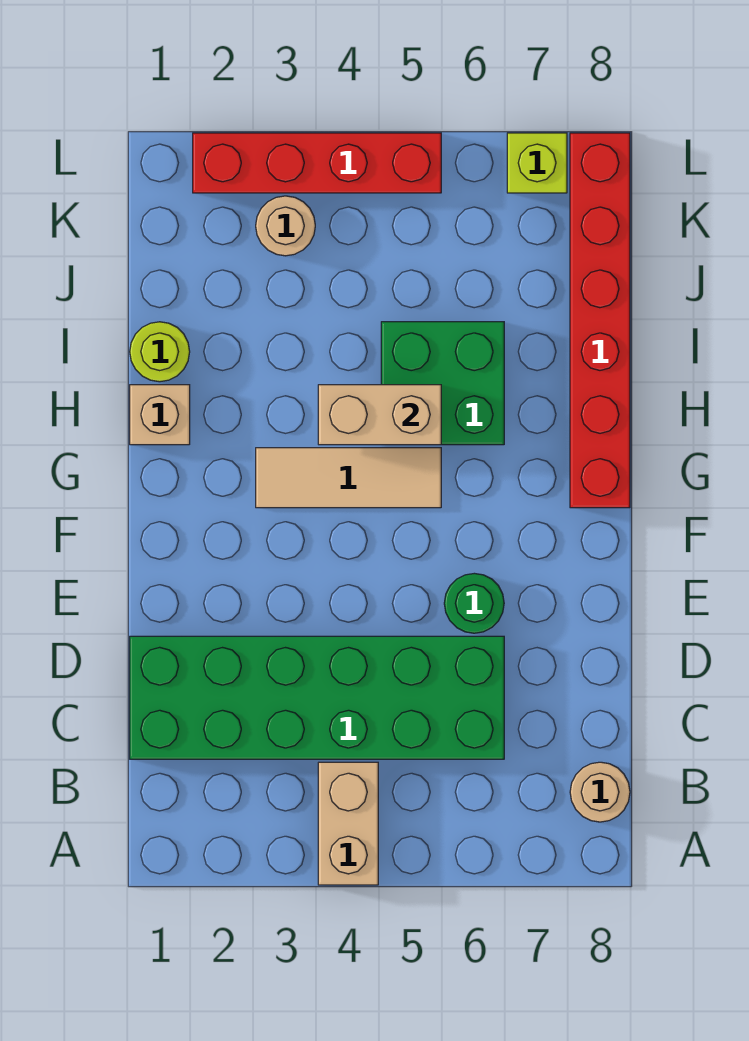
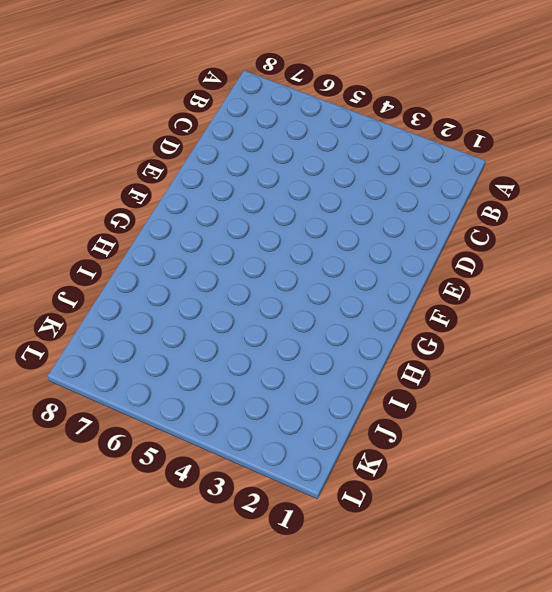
none -> tan 1x2 brick [318,762,378,885]
none -> tan 1x1 round brick [570,762,630,822]
none -> green 2x6 brick [130,636,504,759]

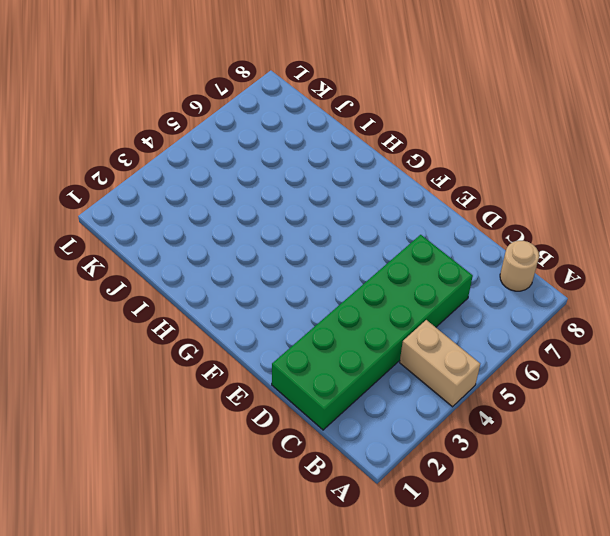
none -> green 1x1 round brick [444,573,504,633]
none -> tan 1x3 tile [256,448,441,508]
none -> red 1x6 brick [570,133,630,508]

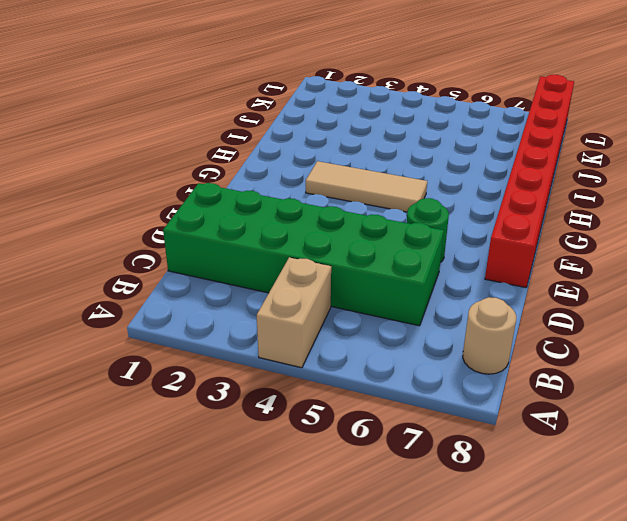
red 1x8 brick [485,75,574,288] -> red 1x6 brick [570,133,630,508]
none -> tan 1x1 brick [130,385,190,445]
none -> green 2x2 brick [381,322,504,445]
none -> lime 1x1 round brick [130,322,190,382]

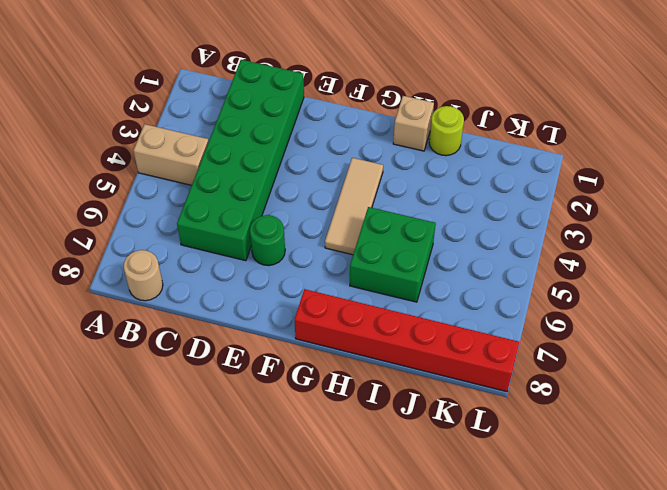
none -> tan 1x1 round brick [256,196,315,256]
none -> red 1x4 brick [193,133,441,193]
none -> lime 1x1 brick [507,133,567,193]

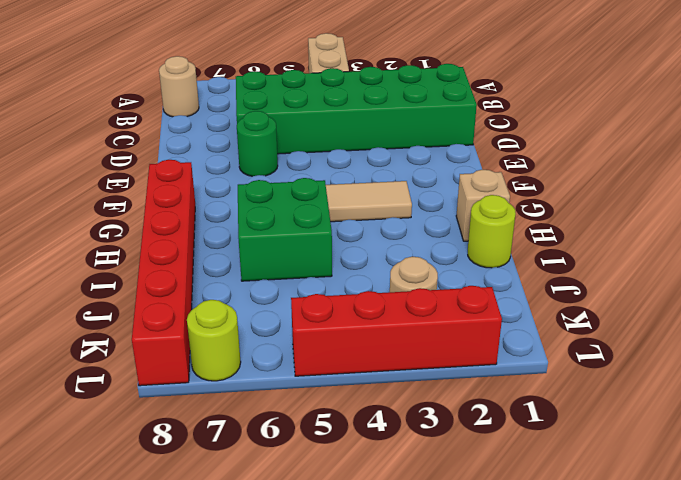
lime 1x1 round brick [187,300,241,381] -> lime 1x1 brick [507,133,567,193]
none -> tan 1x2 brick [318,385,441,445]

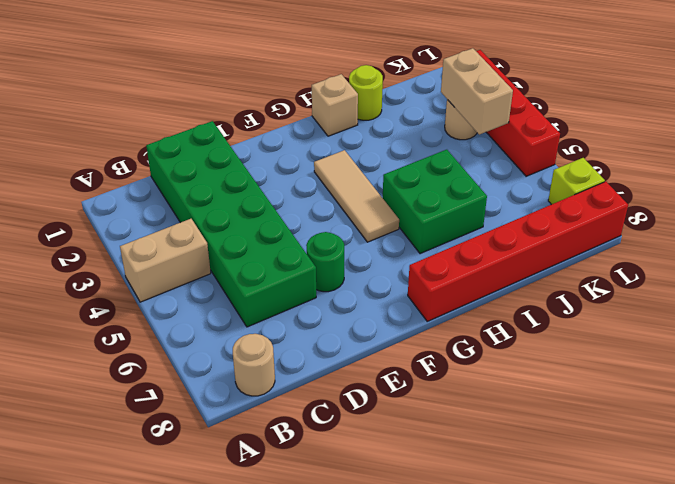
tan 1x2 brick [441,48,513,135] -> tan 1x2 brick moved to [318,385,441,445]

